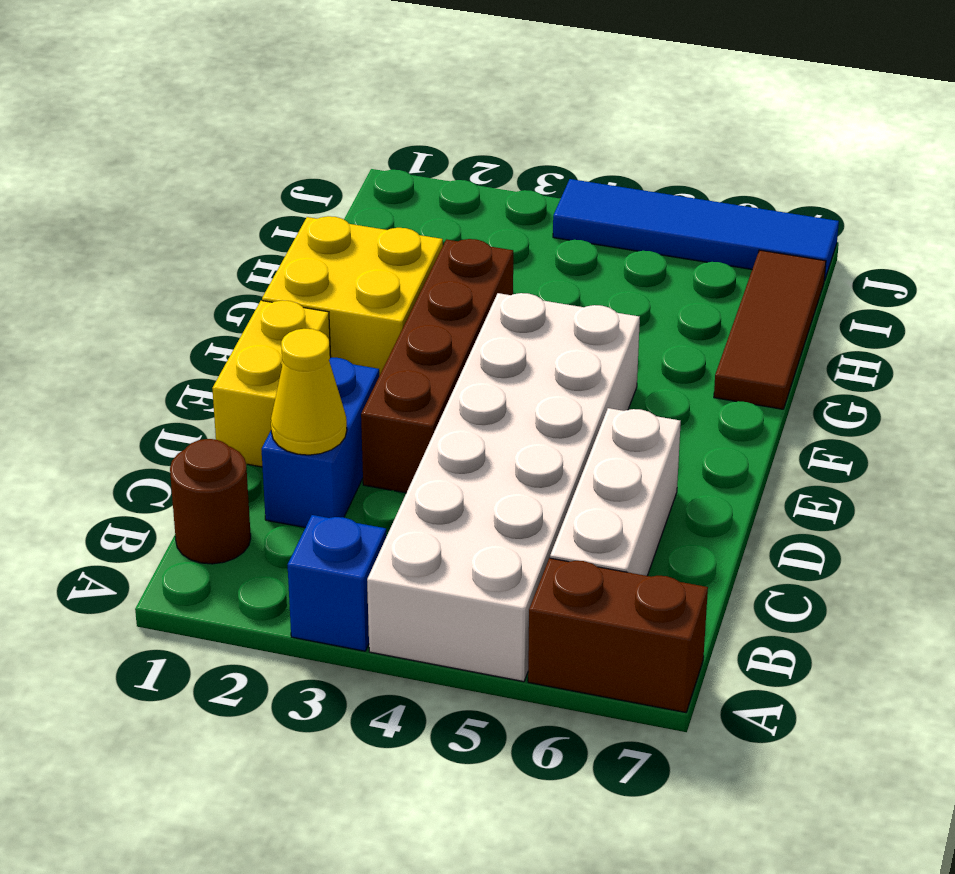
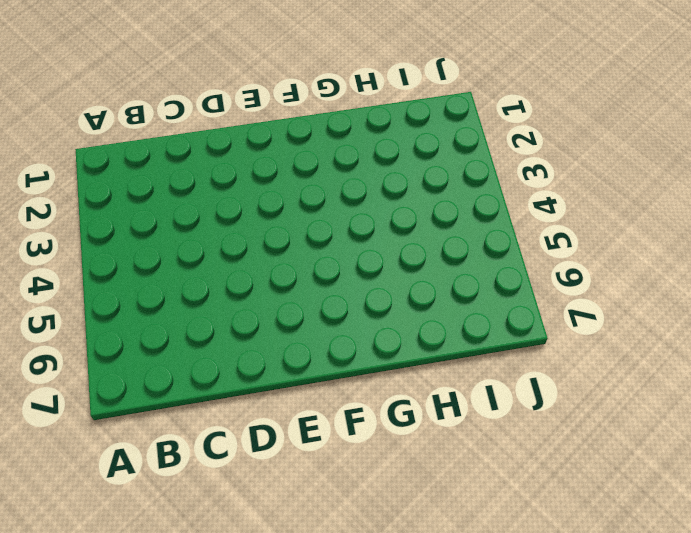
none -> blue 1x1 brick [288,515,386,651]
none -> white 2x6 brick [367,293,640,682]
none -> brown 1x2 brick [528,558,708,713]

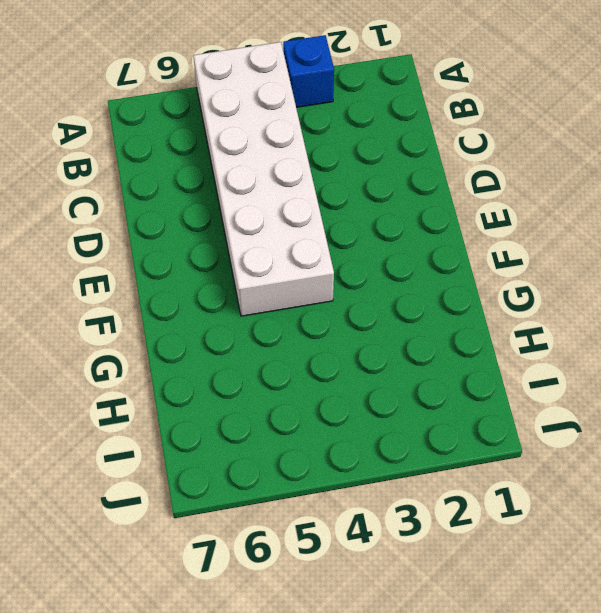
none -> brown 1x2 brick [528,558,708,713]
none -> brown 1x1 round brick [170,439,251,564]
none -> white 1x3 brick [550,408,681,576]

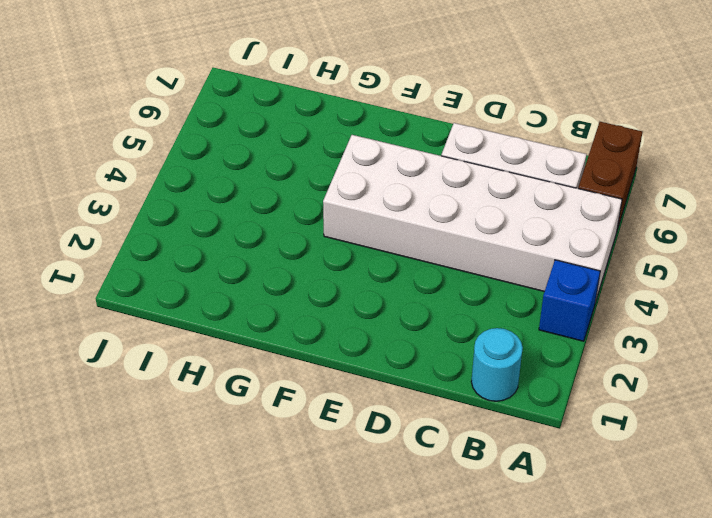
cyan 1x1 round brick [471,328,523,401] -> brown 1x1 round brick [170,439,251,564]
none -> blue 1x2 brick [262,357,379,528]
none -> yellow 1x2 brick [212,300,331,467]
none -> brown 1x4 brick [361,239,513,493]

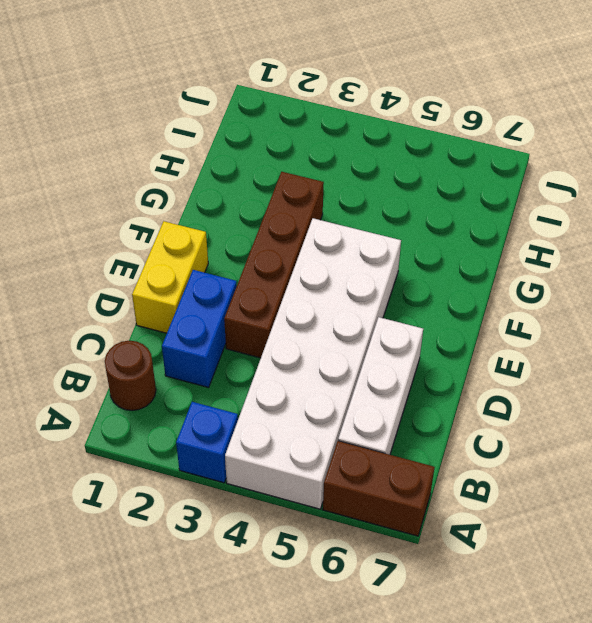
none -> yellow 2x2 brick [262,216,443,376]
none -> brown 1x3 tile [714,250,826,409]
none -> blue 1x4 tile [553,179,839,281]

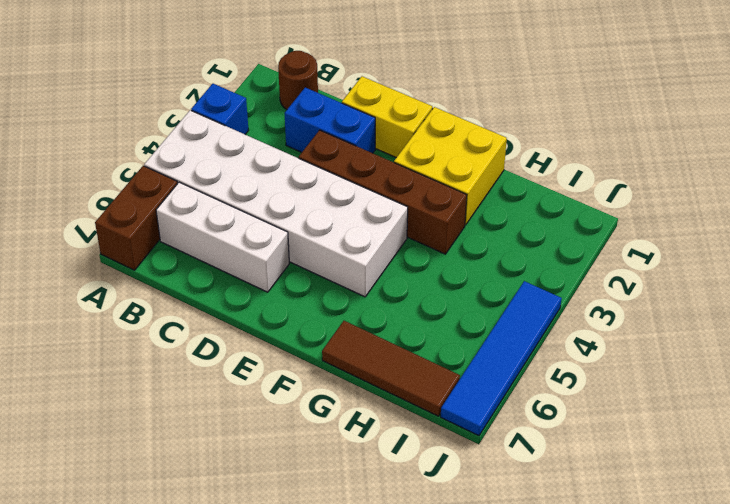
none -> yellow 1x1 cone [271,329,347,455]

